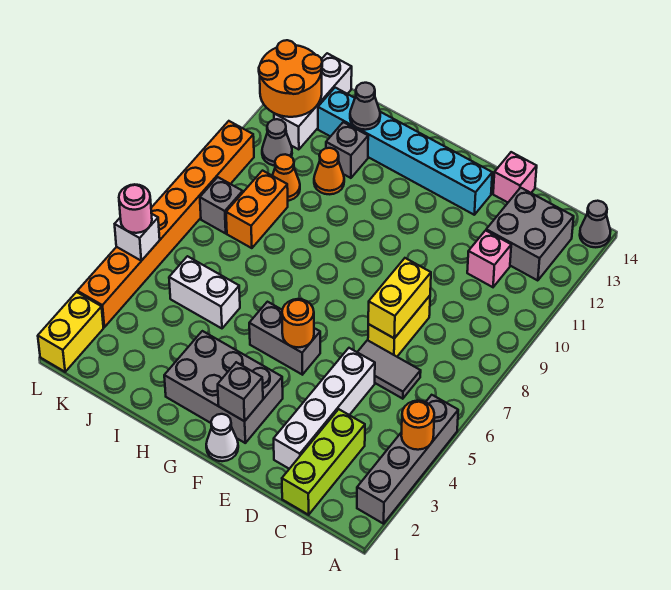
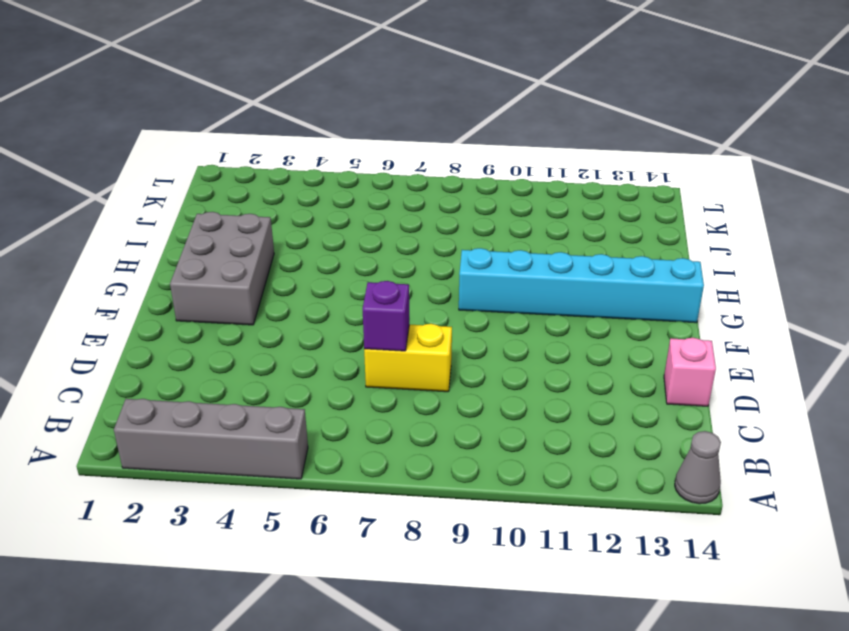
purple 1x1 brick [363,281,409,351] -> yellow 1x2 brick [368,258,431,338]
cyan 1x6 brick [459,248,704,323] -> cyan 1x6 brick turned to [318,88,492,215]
none -> grey 2x2 brick [486,188,574,281]
none -> lime 1x3 brick [282,409,365,515]
none -> grey 1x2 tile [357,340,421,399]
none -> pink 1x1 brick [467,230,511,287]

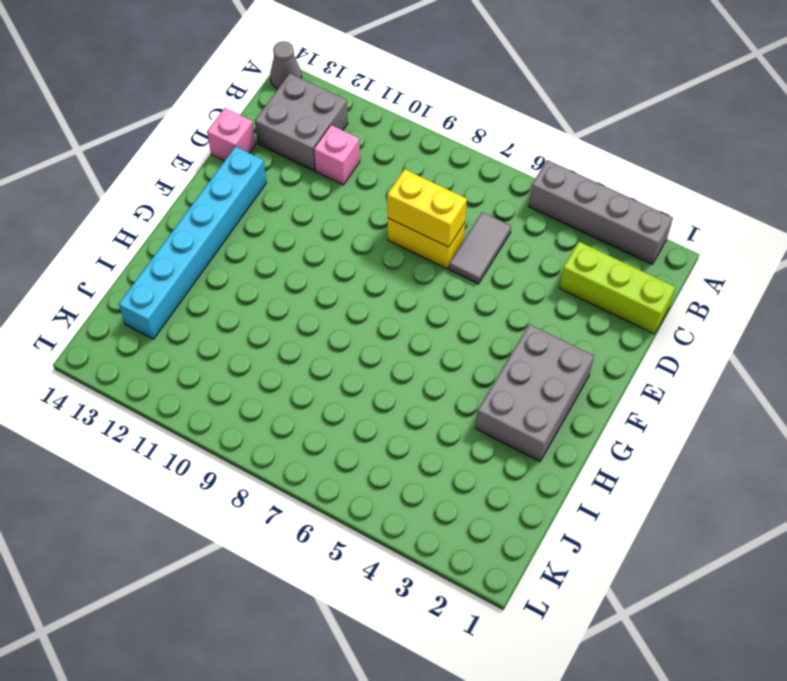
none -> white 1x4 brick [274,348,375,469]
none -> white 1x1 cone [206,414,238,461]
none -> grey 1x2 brick [249,302,320,375]
none -> white 1x2 brick [169,256,240,328]

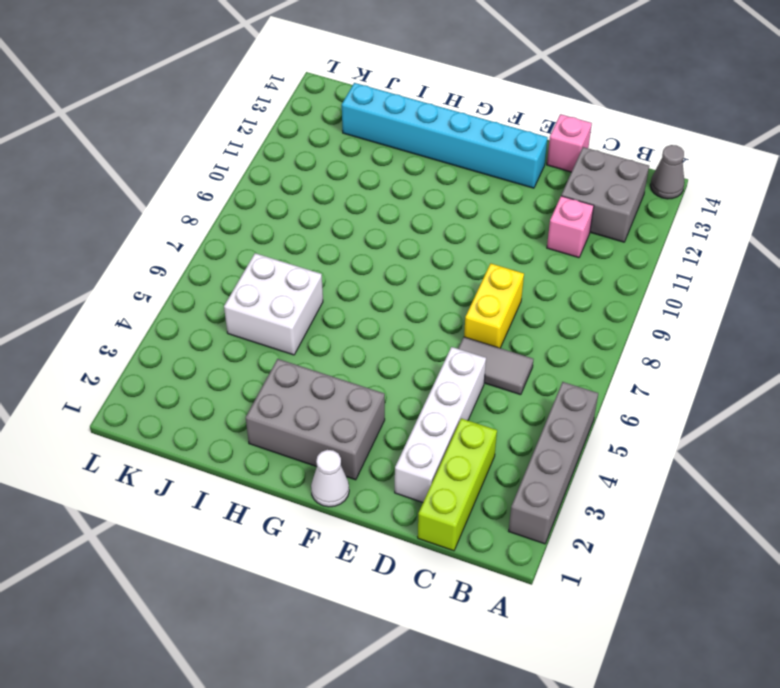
white 2x2 brick [224,253,323,355] -> white 1x2 brick [169,256,240,328]
none -> grey 1x2 brick [249,302,320,375]
none -> orange 1x1 cone [314,148,344,194]
none -> grey 1x1 brick [326,122,368,178]
none -> orange 1x2 brick [226,171,288,248]

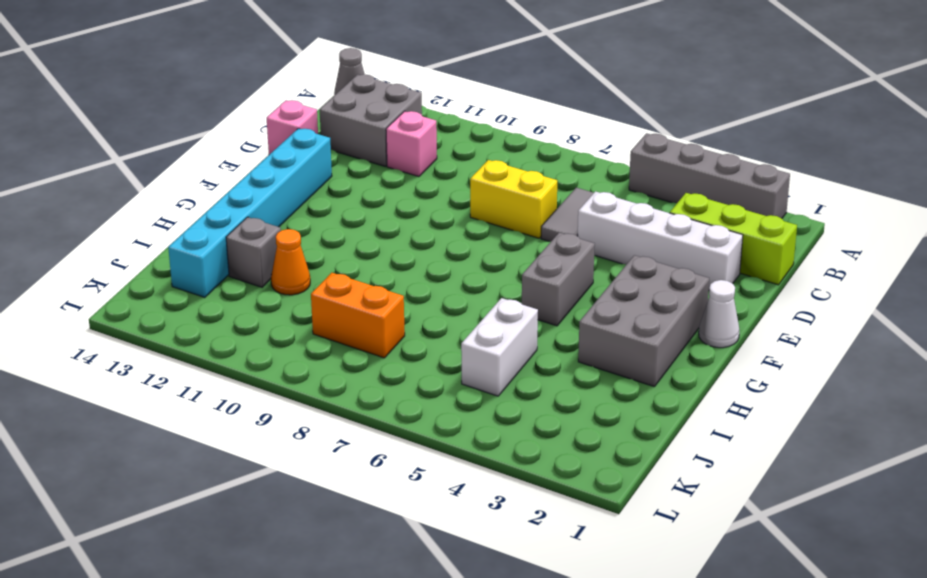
none -> orange 1x1 cone [272,154,300,201]
none -> grey 1x1 brick [200,177,243,233]
none -> grey 1x1 cone [262,119,292,165]
none -> white 1x3 brick [274,53,352,150]

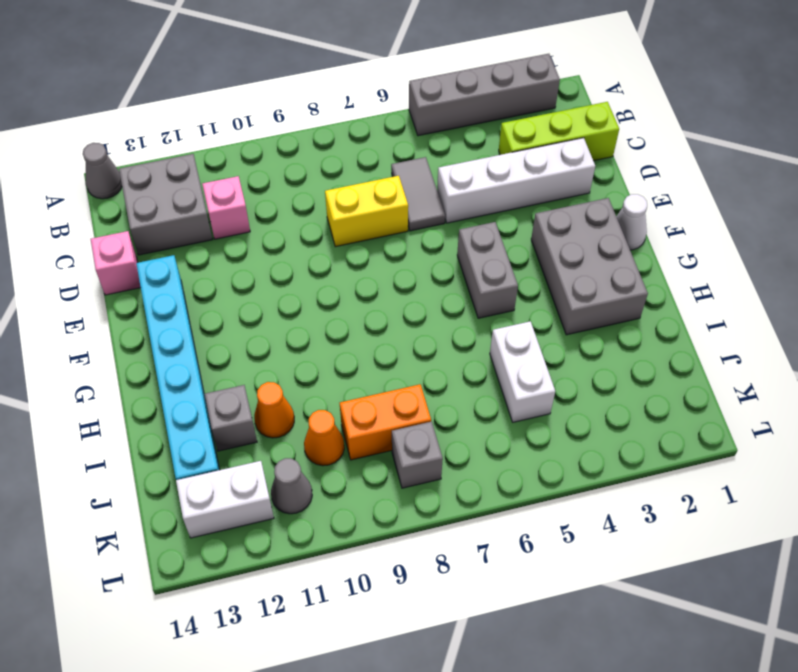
white 1x2 brick [176,461,274,538] -> white 1x3 brick [274,53,352,150]
none -> yellow 1x2 brick [38,292,104,372]
none -> orange 1x8 brick [77,121,254,327]
none -> orange 1x1 round brick [401,401,434,450]
none -> yellow 1x2 brick [368,258,431,338]

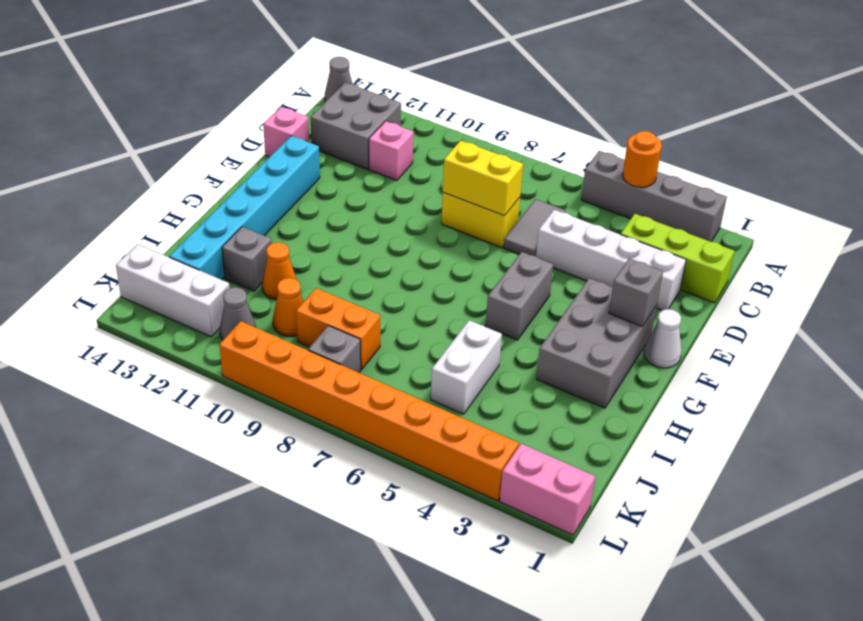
pink 1x2 brick [500,444,595,535] -> yellow 1x2 brick [38,292,104,372]
none -> orange 1x1 round brick [282,299,314,347]
none -> grey 1x1 cone [350,83,380,130]
none -> orange 2x2 round brick [259,40,322,117]
none -> white 1x1 brick [115,214,160,261]

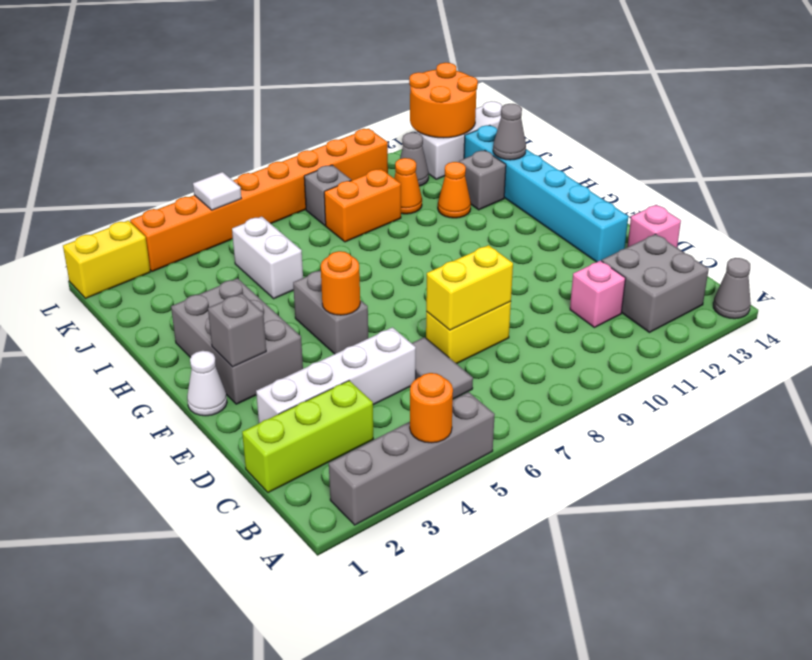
white 1x1 tile [193,172,241,210] -> white 1x1 brick [115,214,160,261]
none -> pink 1x1 round brick [119,184,152,233]

